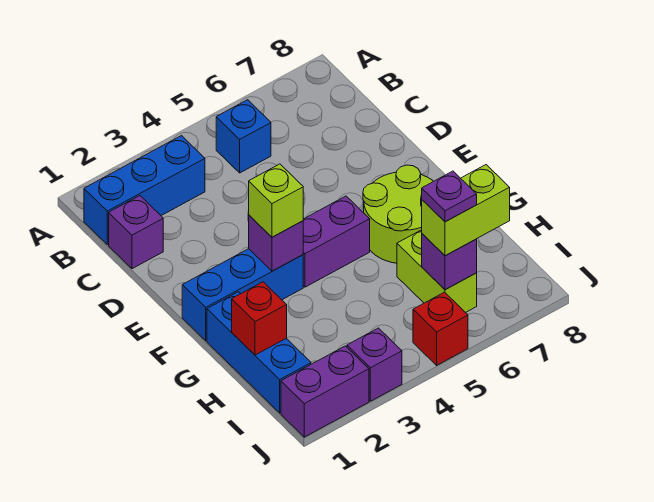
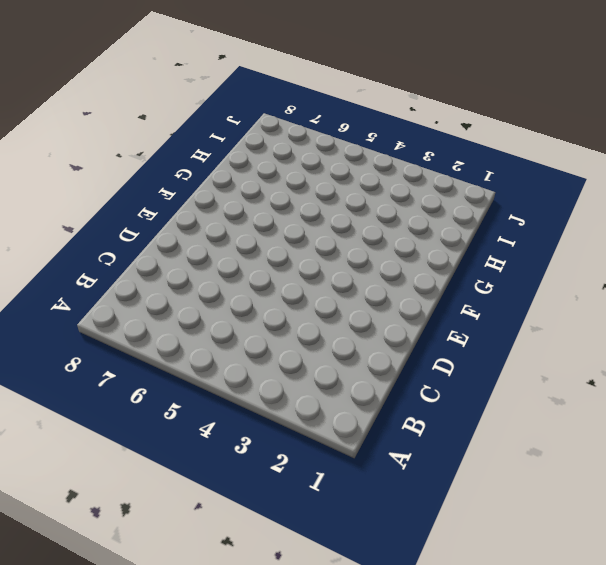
none -> blue 1x3 brick [84,136,205,245]
none -> blue 1x1 brick [216,100,271,173]
none -> purple 1x1 brick [109,196,163,269]

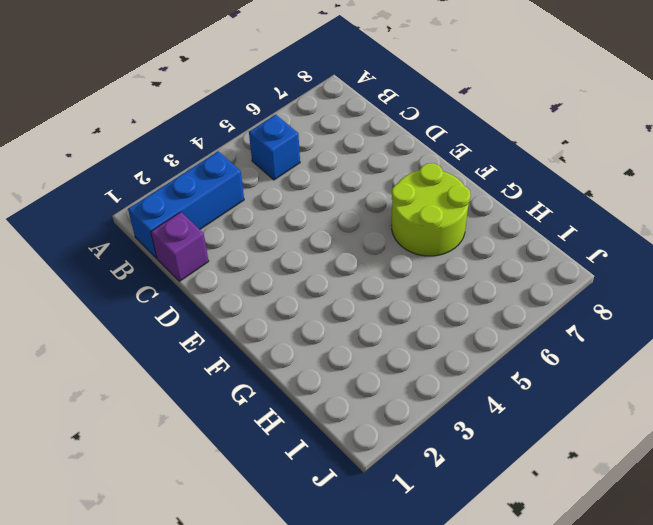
none -> blue 1x3 brick [182,249,303,341]
none -> purple 1x2 brick [303,196,370,287]
none -> blue 1x3 brick [207,292,311,413]

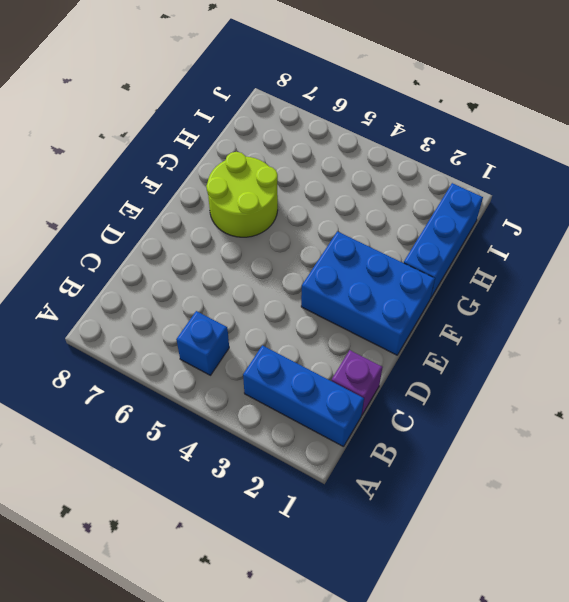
blue 2x3 brick [301,232,435,355] -> blue 1x3 brick [182,249,303,341]
none -> purple 1x2 brick [303,196,370,287]
none -> lime 1x2 brick [397,230,477,313]
none -> purple 1x2 brick [281,346,369,437]

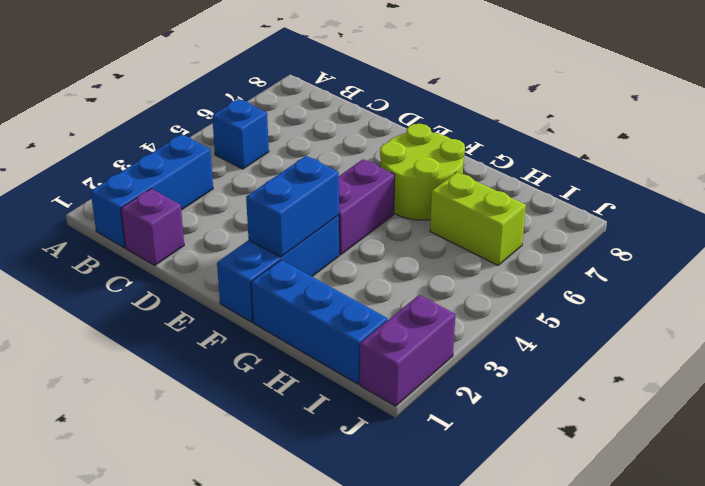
blue 1x2 brick [246,156,339,257] -> purple 1x1 brick [249,215,303,271]
none -> purple 1x1 brick [347,328,402,401]
none -> red 1x1 brick [413,292,468,365]
none -> red 1x1 brick [232,282,287,355]

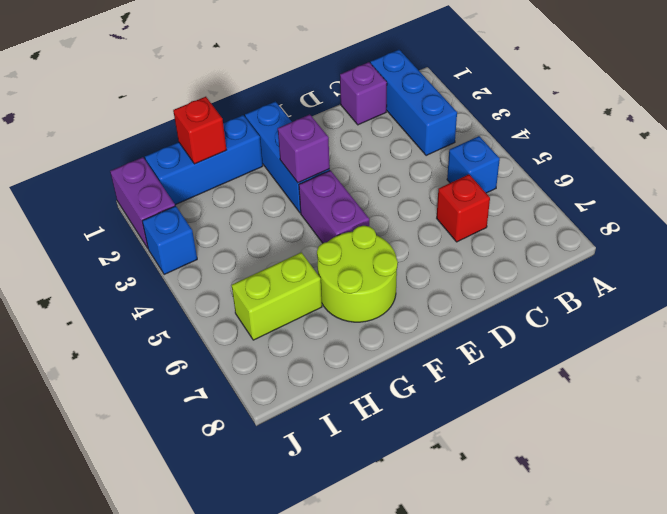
red 1x1 brick [437,175,490,242] -> red 1x1 brick moved to [413,292,468,365]
blue 1x1 brick [142,206,197,275] -> purple 1x1 brick [347,328,402,401]
none -> purple 1x1 brick [422,234,477,290]
none -> lime 1x1 brick [249,164,303,237]
none -> lime 1x2 brick [422,165,510,256]

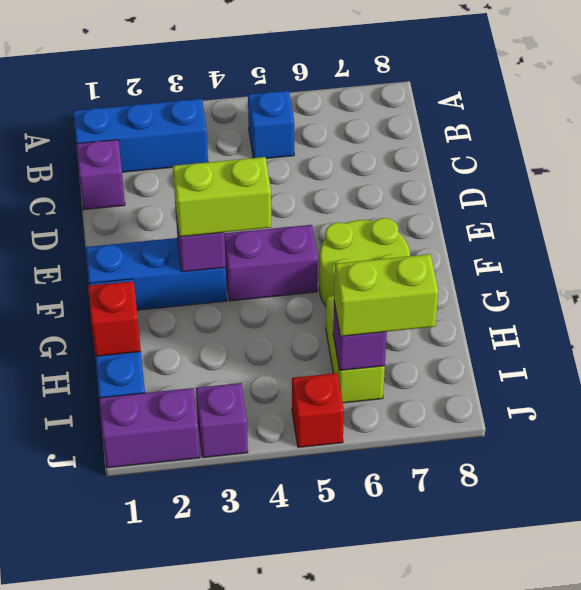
lime 1x2 brick [173,157,271,237] -> lime 1x1 brick [249,164,303,237]
none -> purple 1x1 plate [422,171,477,222]

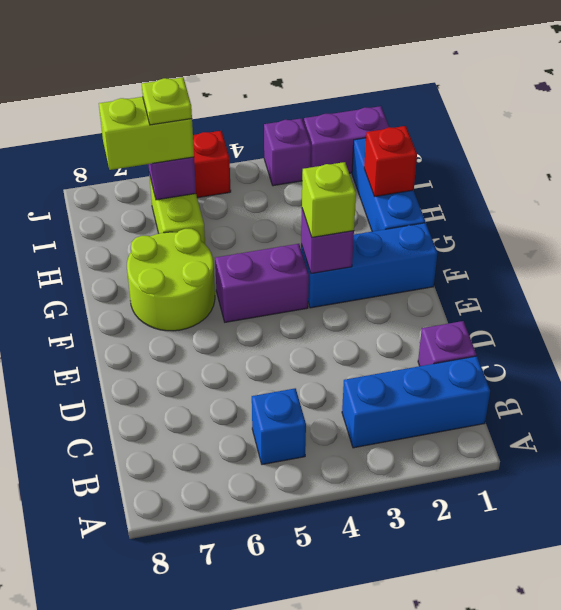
lime 1x1 plate [142,77,192,125] -> purple 1x1 plate [422,171,477,222]

